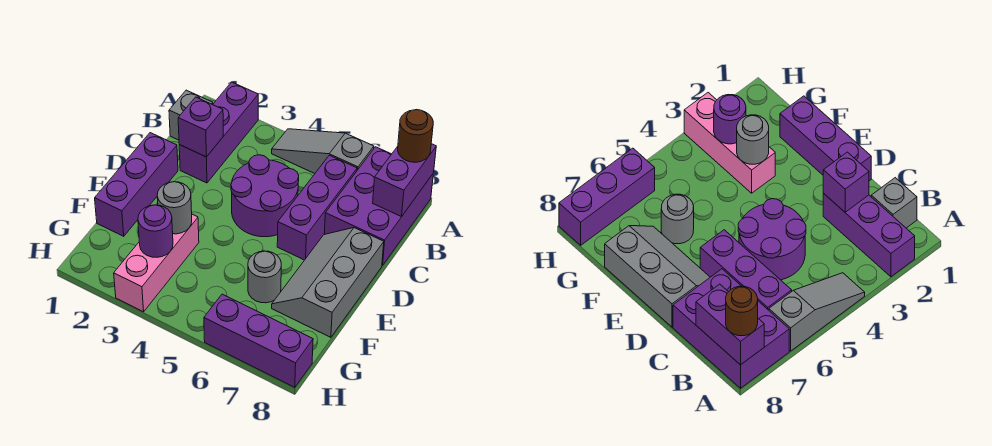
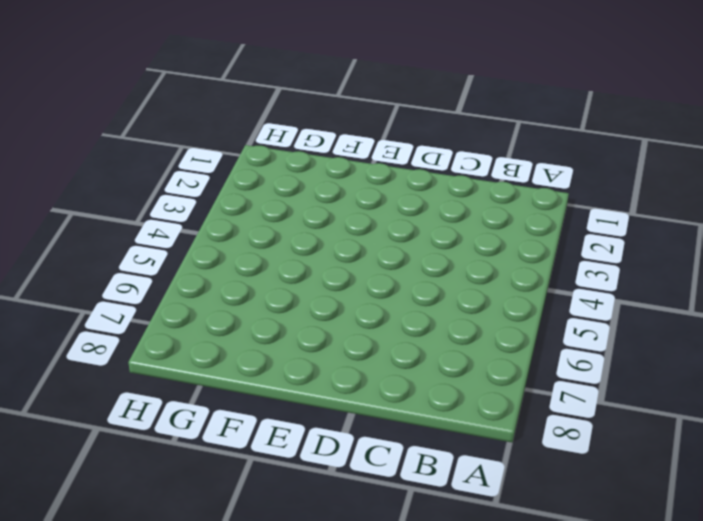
none -> purple 1x3 brick [179,82,258,183]
none -> grey 1x3 slope [272,129,374,174]
none -> purple 2x3 brick [324,147,433,266]

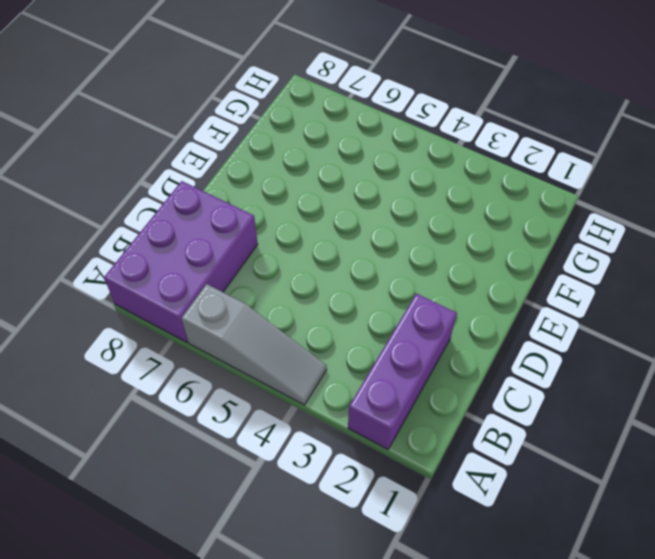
none -> grey 1x1 brick [169,90,213,140]
none -> purple 1x3 brick [277,155,357,260]
none -> purple 2x2 round brick [231,155,299,237]

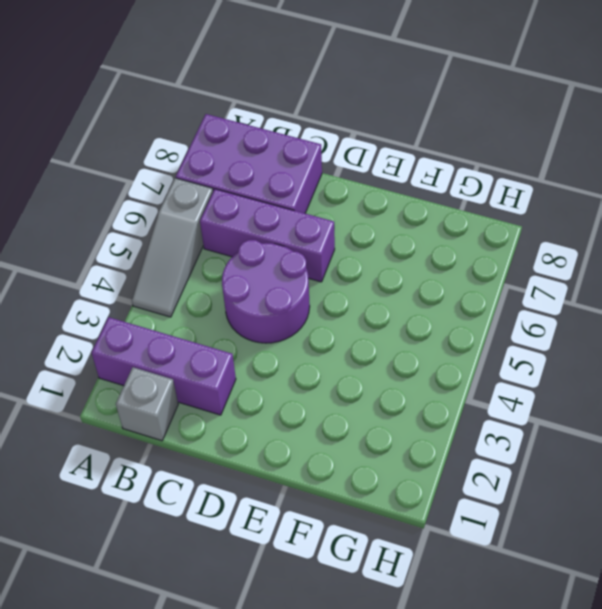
none -> purple 1x3 brick [95,133,178,236]
none -> grey 2x3 slope [272,228,384,337]
none -> pink 1x3 brick [114,214,199,312]

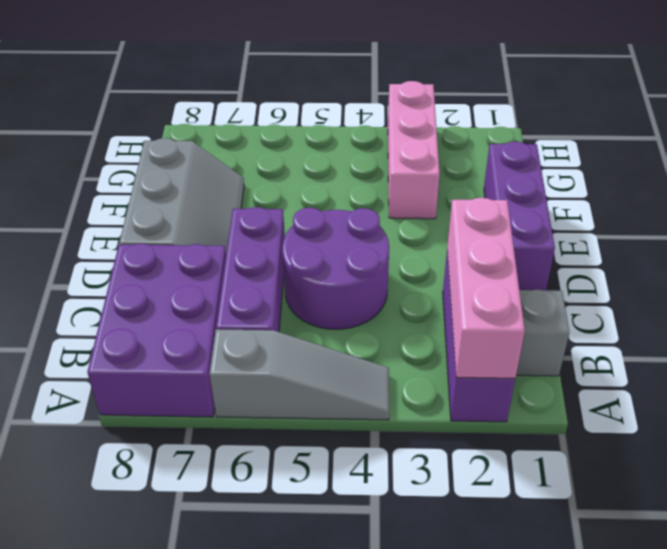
pink 1x3 brick [447,198,525,378] -> purple 1x1 brick [178,97,223,157]
none -> grey 1x1 round brick [248,251,281,303]
none -> purple 1x3 brick [204,294,313,387]
none -> purple 1x2 brick [373,144,436,217]

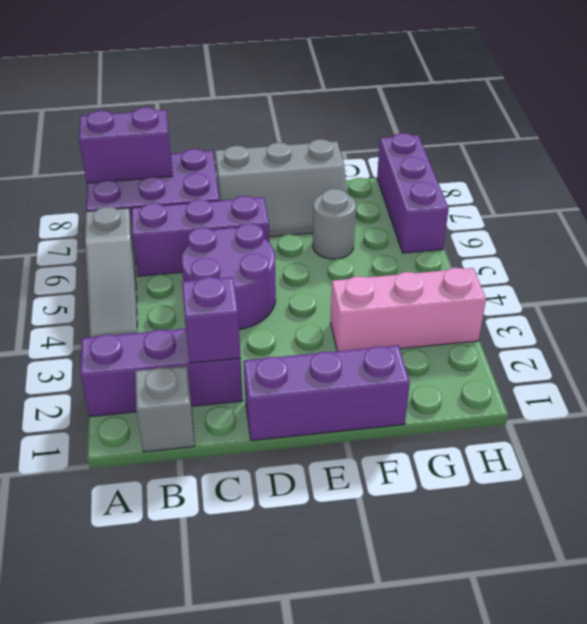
none -> grey 1x1 round brick [157,182,192,234]
none -> purple 1x1 round brick [138,205,173,257]
none -> brown 1x1 round brick [398,110,433,162]

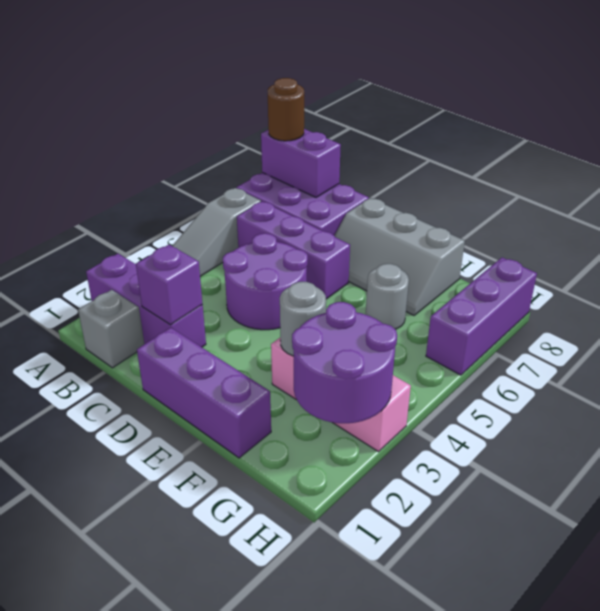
purple 2x2 round brick [292,302,397,423] -> purple 1x1 round brick [138,205,173,257]

